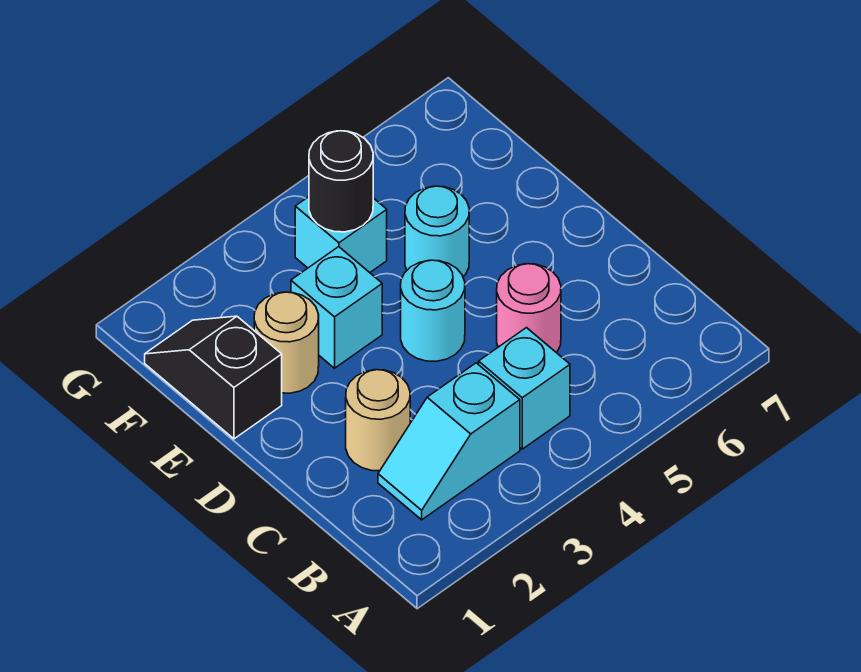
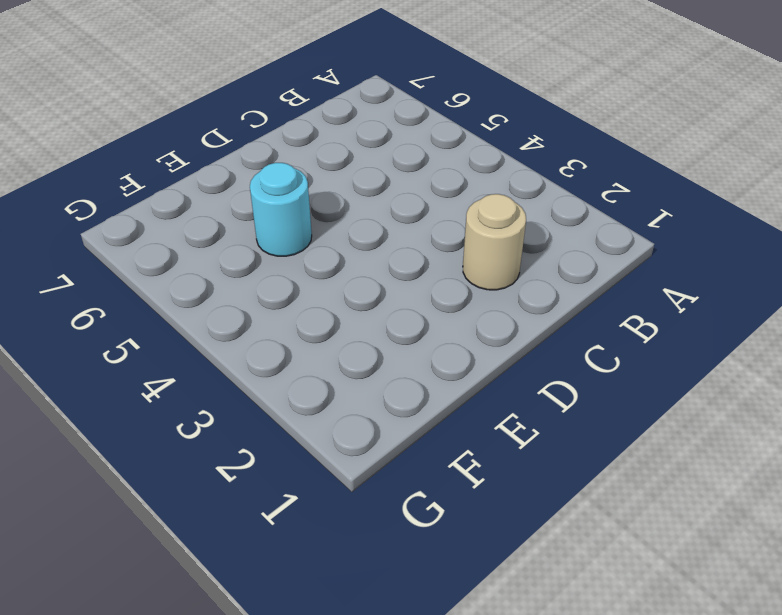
none -> cyan 1x2 slope [378,363,520,520]
none -> cyan 1x1 brick [479,328,570,449]

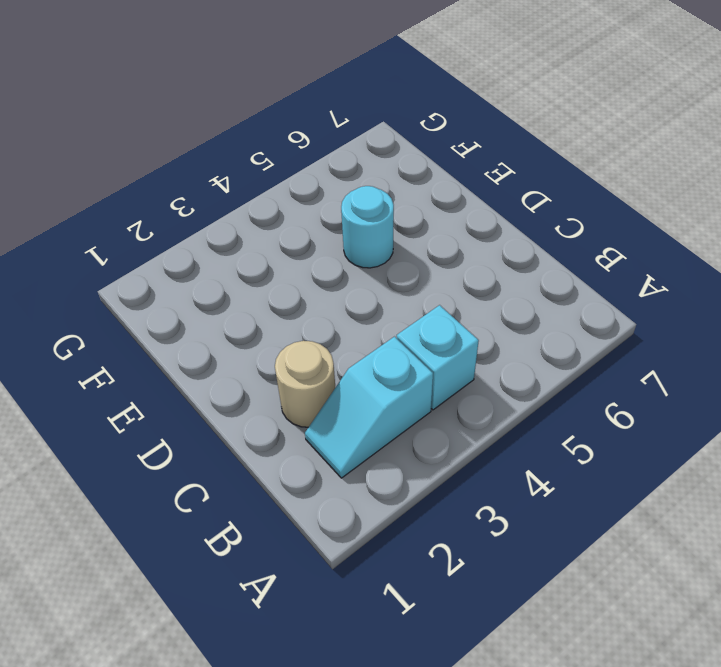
none -> pink 1x1 round brick [497,264,561,353]
none -> cyan 1x1 round brick [401,260,465,361]

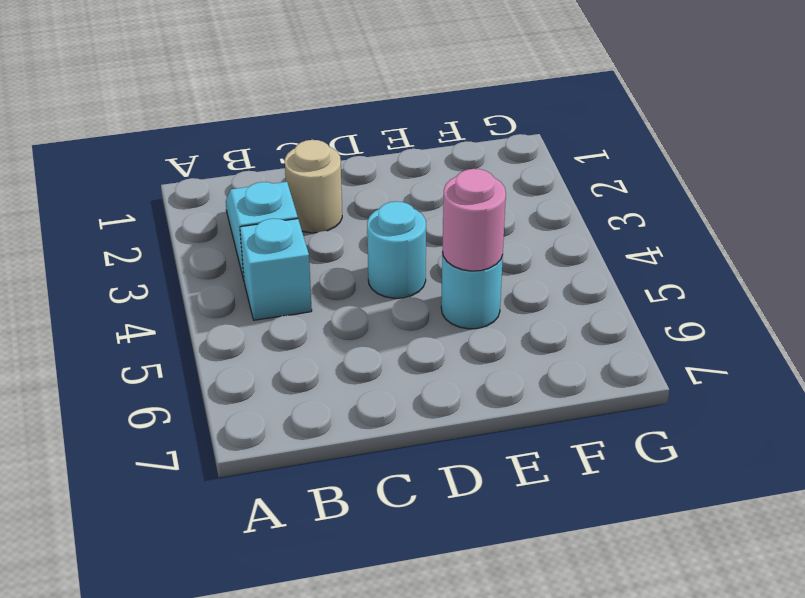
pink 1x1 round brick [443,169,506,271] -> pink 1x1 round brick moved to [497,264,561,353]
none -> black 1x2 slope [145,316,282,439]
none -> tan 1x1 round brick [254,292,319,393]

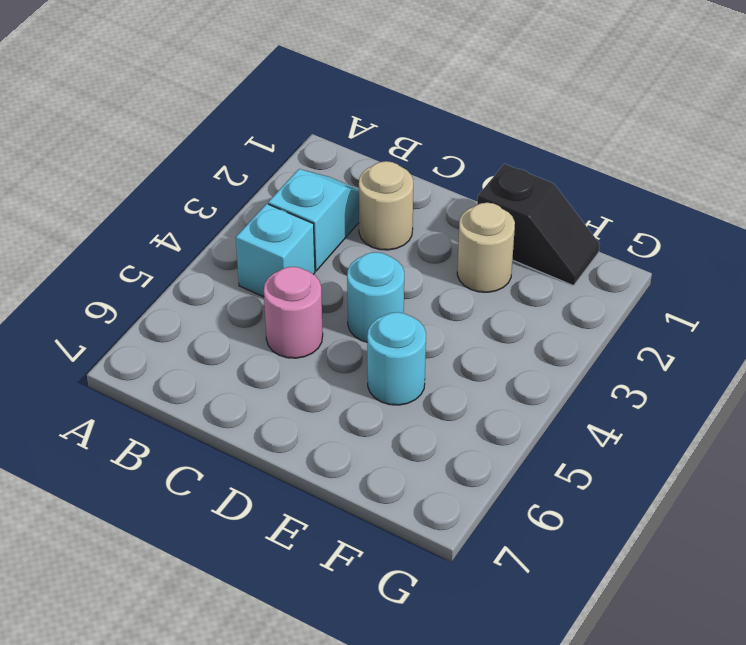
none -> cyan 1x1 brick [291,247,382,368]
none -> cyan 1x1 brick [295,197,387,273]

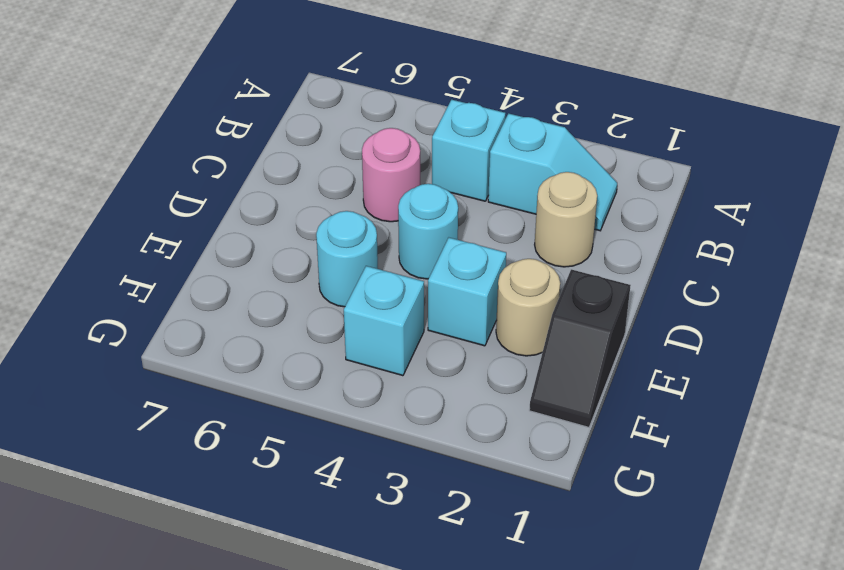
none -> black 1x1 round brick [309,131,373,232]

